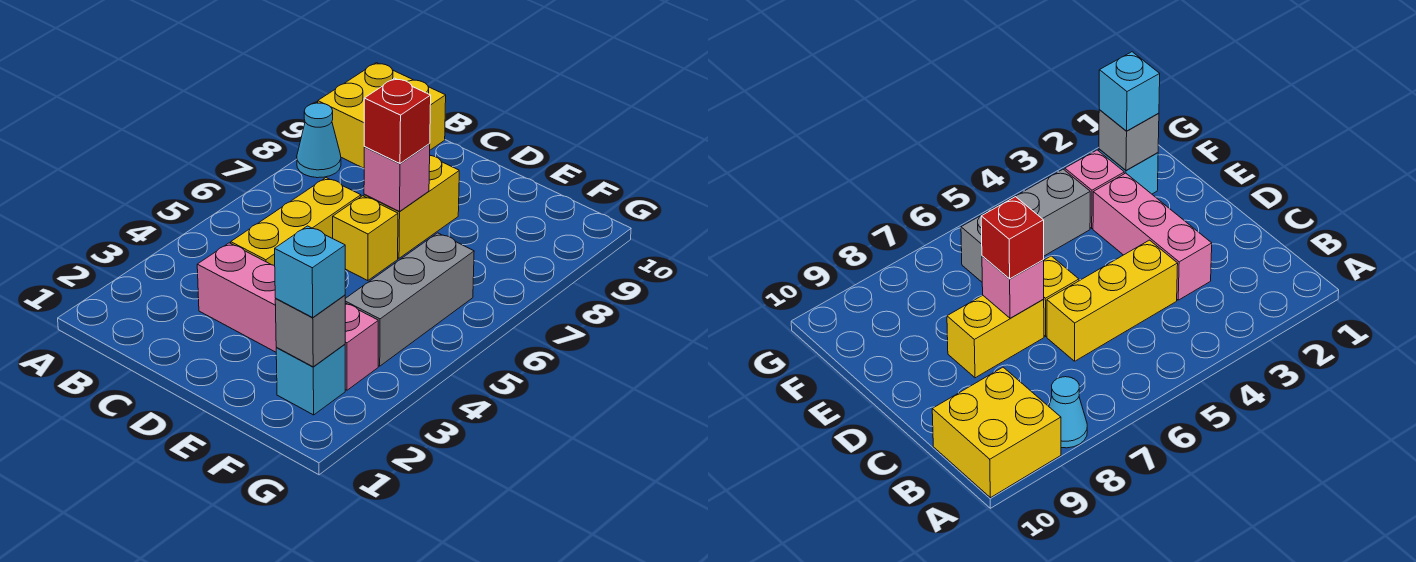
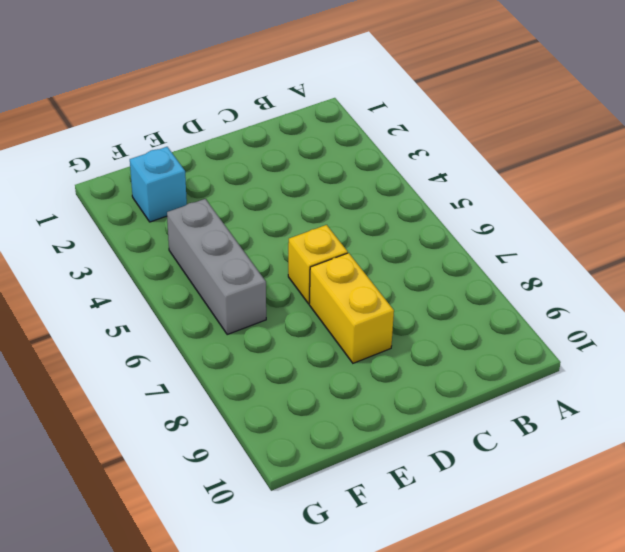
none -> cyan 1x1 cone [297,103,341,178]
none -> yellow 2x2 brick [318,63,446,168]
none -> pink 1x3 brick [197,243,277,352]

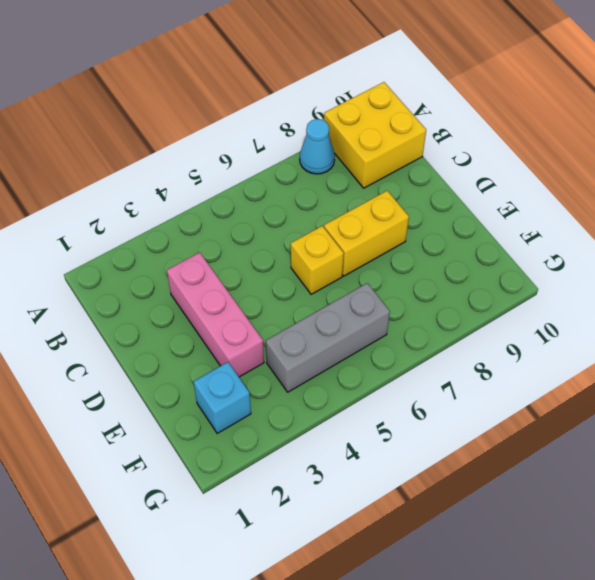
none -> yellow 1x3 brick [231,178,361,265]
none -> pink 1x1 brick [345,303,378,390]
none -> pink 1x1 brick [364,144,430,211]

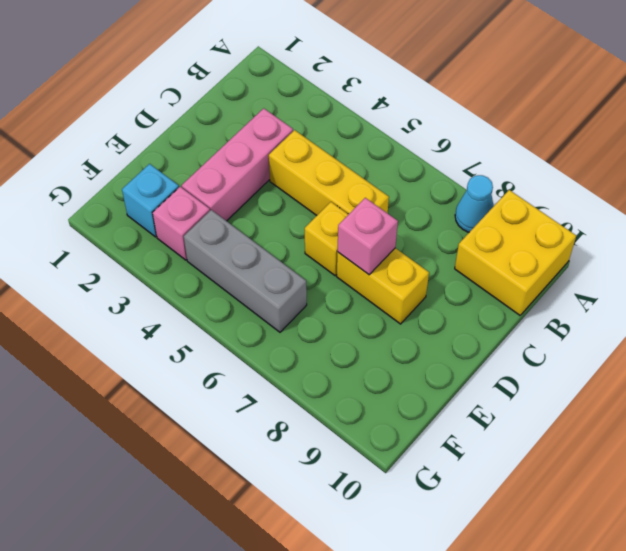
none -> grey 1x1 brick [275,295,345,367]
none -> red 1x1 brick [364,78,431,163]
none -> cyan 1x1 brick [275,226,345,317]

